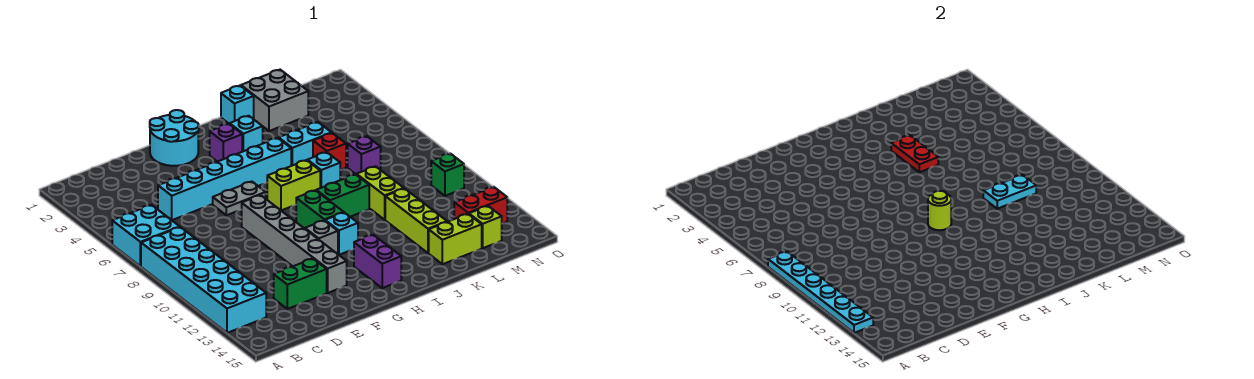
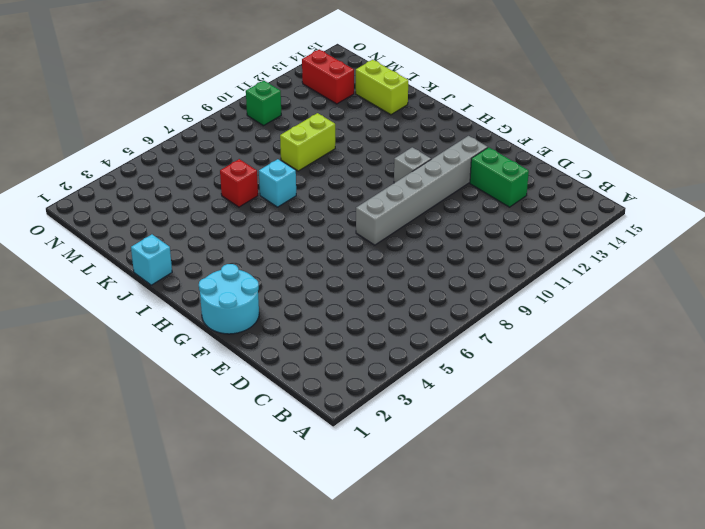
none -> cyan 2x2 brick [112,205,179,266]
none -> cyan 2x6 brick [141,227,266,333]
none -> cyan 1x6 brick [158,138,291,220]
none -> grey 1x2 plate [213,182,266,215]

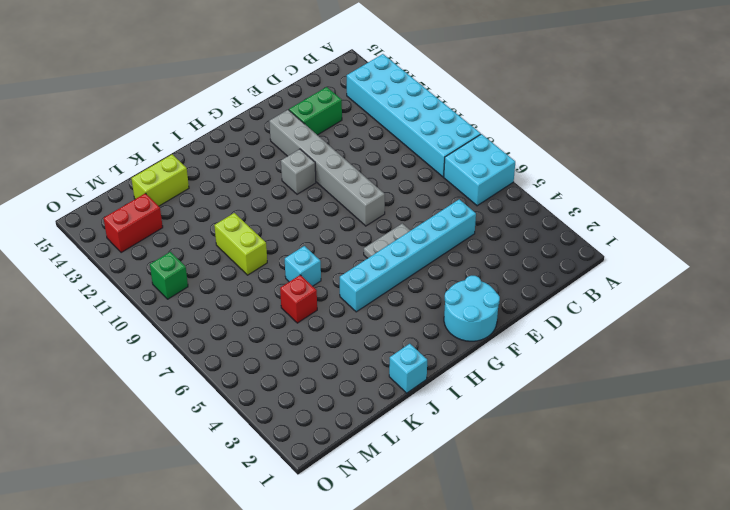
none -> purple 1x1 brick [210,124,242,162]
none -> lime 1x2 brick [267,160,320,210]
none -> green 1x2 brick [296,190,344,229]
none -> cyan 1x1 brick [325,213,358,255]

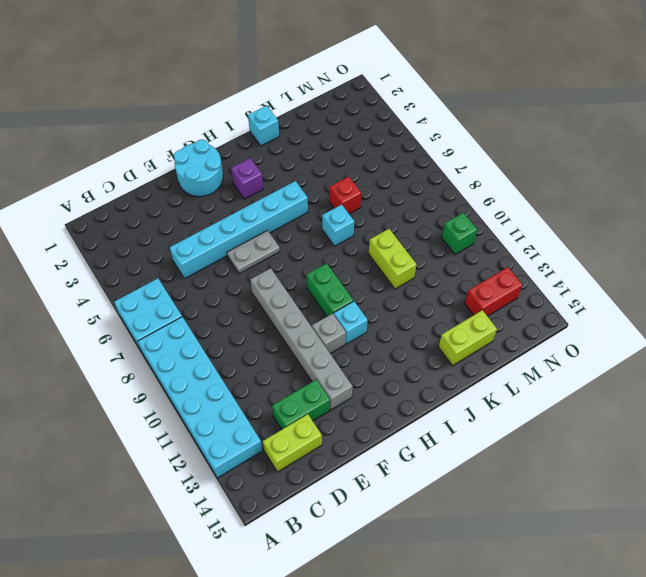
lime 1x2 brick [263,414,322,472] -> lime 1x2 brick moved to [267,160,320,210]
none -> purple 1x2 brick [354,235,401,288]
none -> cyan 1x1 brick [230,116,263,152]
none -> green 1x2 brick [316,174,369,217]
none -> cyan 1x2 brick [279,122,331,166]

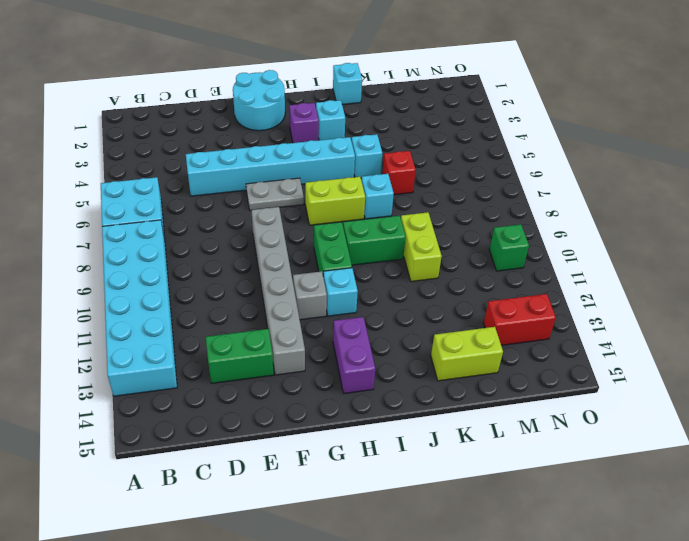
cyan 1x1 brick [351,134,382,178] -> cyan 1x2 brick [279,122,331,166]
none -> grey 2x2 brick [241,70,308,131]
none -> lime 1x3 brick [385,189,447,253]
none -> purple 1x1 brick [348,136,381,174]
none -> lime 1x1 brick [469,206,502,248]

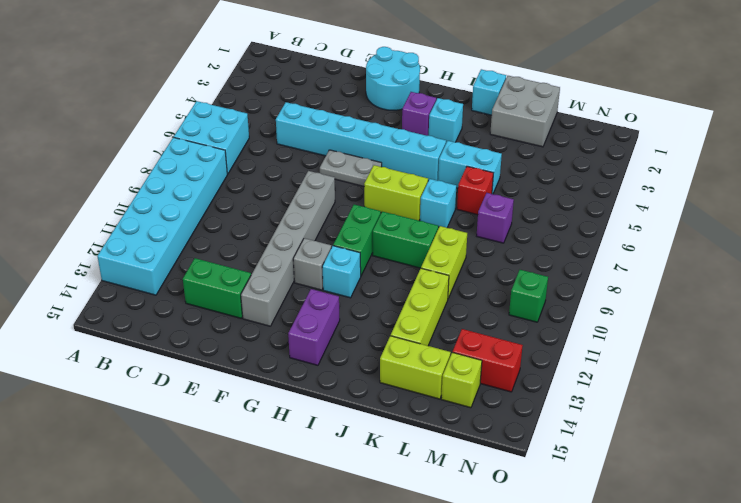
none -> cyan 1x6 plate [768,252,873,333]
none -> lime 1x1 round brick [928,191,951,230]
none -> red 1x2 plate [891,135,938,172]
none -> cyan 1x2 plate [983,175,1036,209]

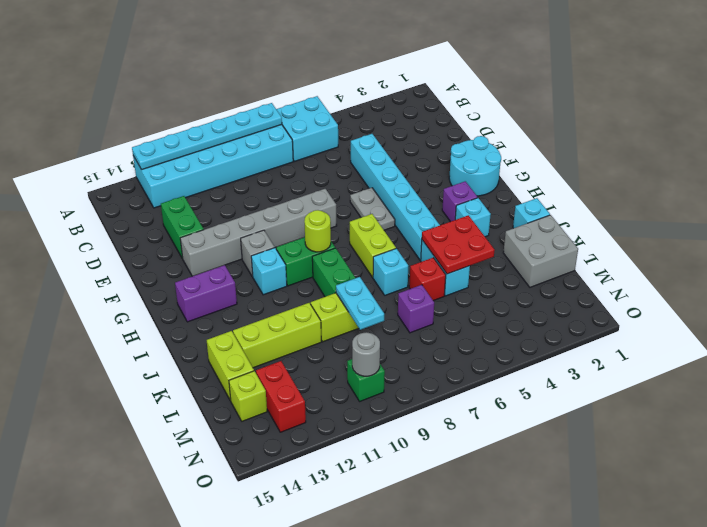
red 2x2 plate [422,215,495,274] -> red 1x2 plate [891,135,938,172]
grey 1x1 round brick [352,332,380,376] -> none

